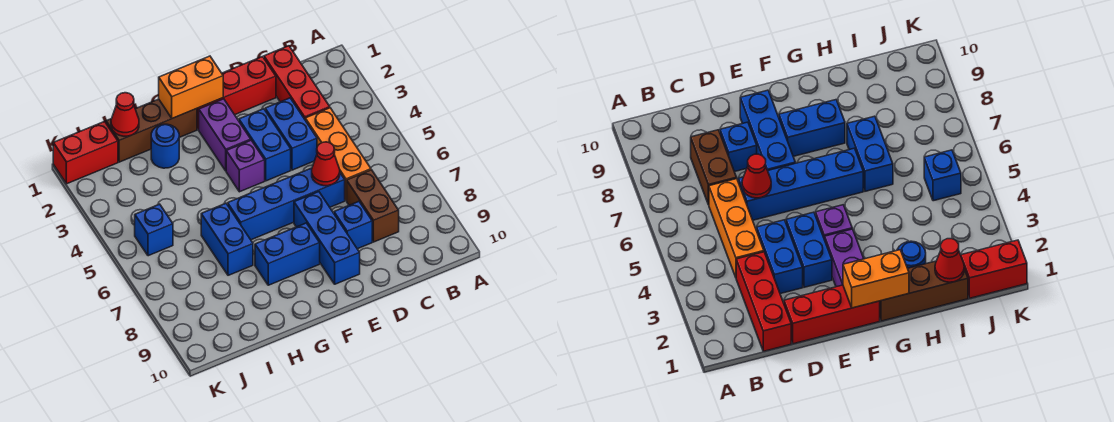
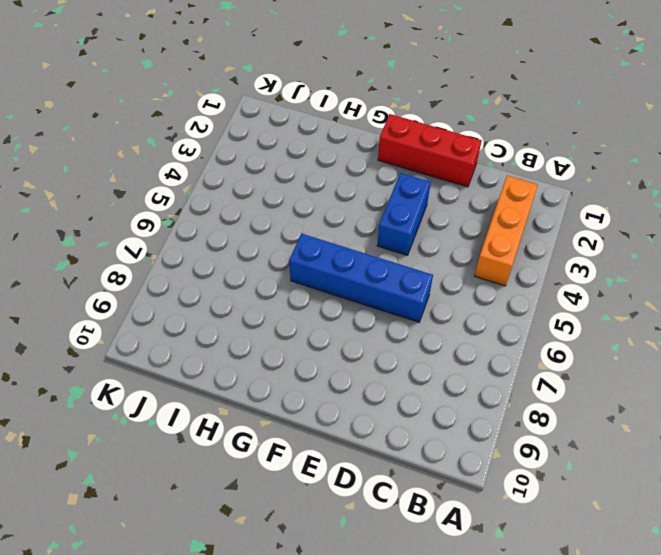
orange 1x3 brick [474,176,538,286] -> orange 1x3 brick moved to [305,108,371,201]
none -> red 1x3 brick [264,46,330,119]
none -> brown 1x2 brick [347,170,399,242]
none -> blue 1x2 brick [265,98,317,170]

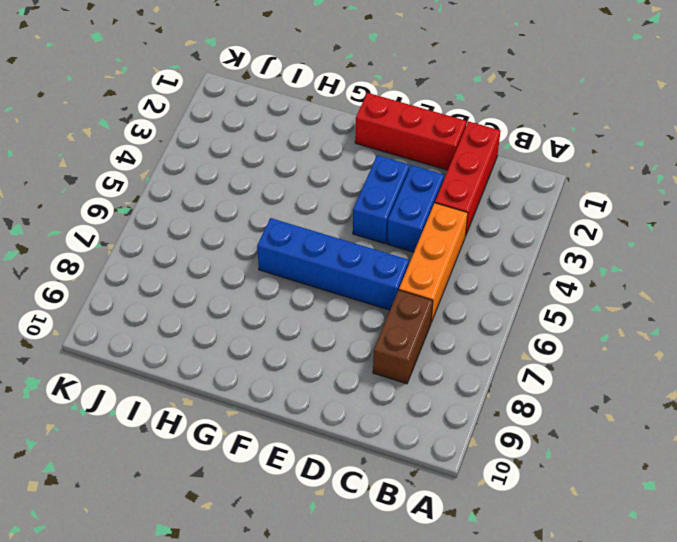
none -> blue 1x1 brick [334,201,372,249]
none -> blue 1x3 brick [294,192,360,284]
none -> purple 1x2 brick [199,99,251,171]

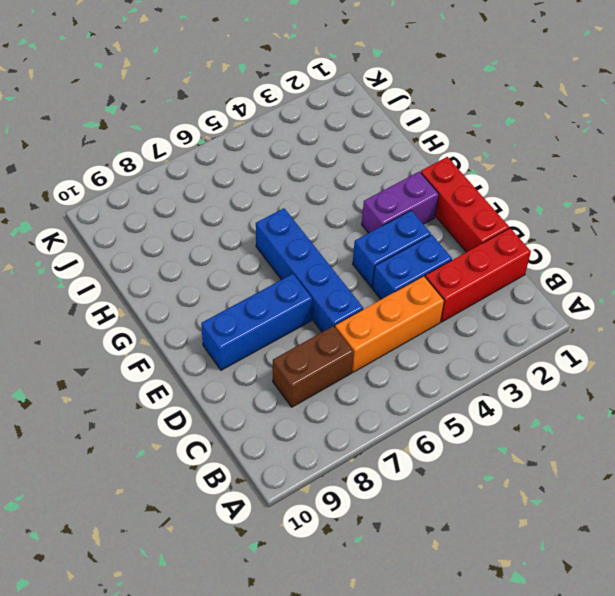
none -> blue 1x1 brick [334,201,372,249]
none -> purple 1x1 brick [226,140,265,192]
none -> blue 1x2 brick [255,223,320,285]

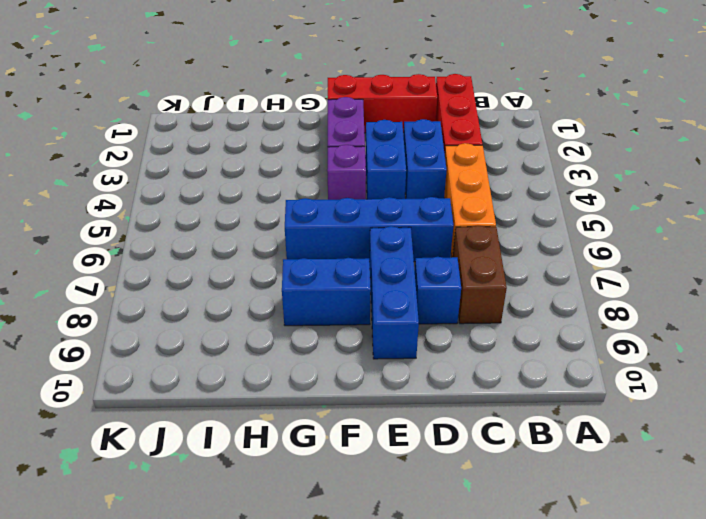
none -> brown 1x3 brick [106,99,197,162]
none -> blue 1x1 round brick [151,124,179,168]
none -> blue 1x2 brick [201,203,253,275]

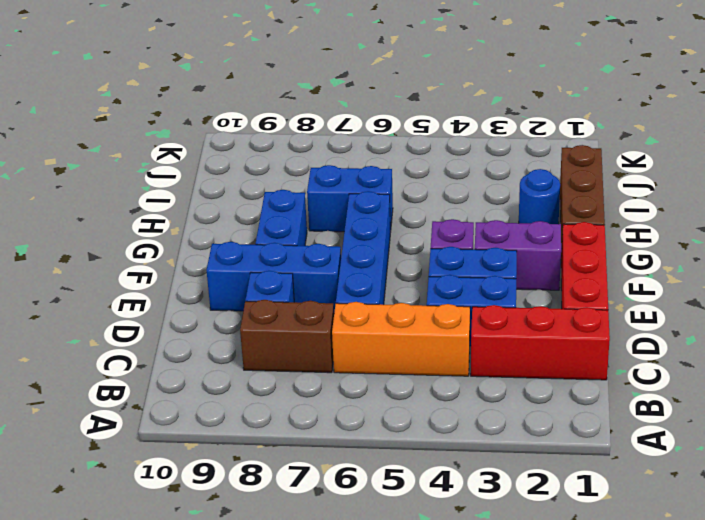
none -> red 1x2 brick [53,121,118,184]
none -> blue 1x1 brick [135,204,173,256]
none -> red 1x1 cone [312,142,340,186]

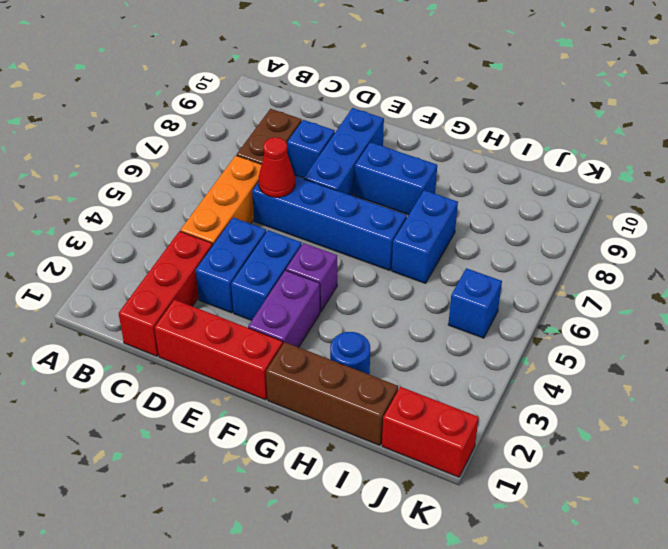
none -> orange 1x2 brick [159,56,223,118]
none -> red 1x1 cone [111,93,139,136]

